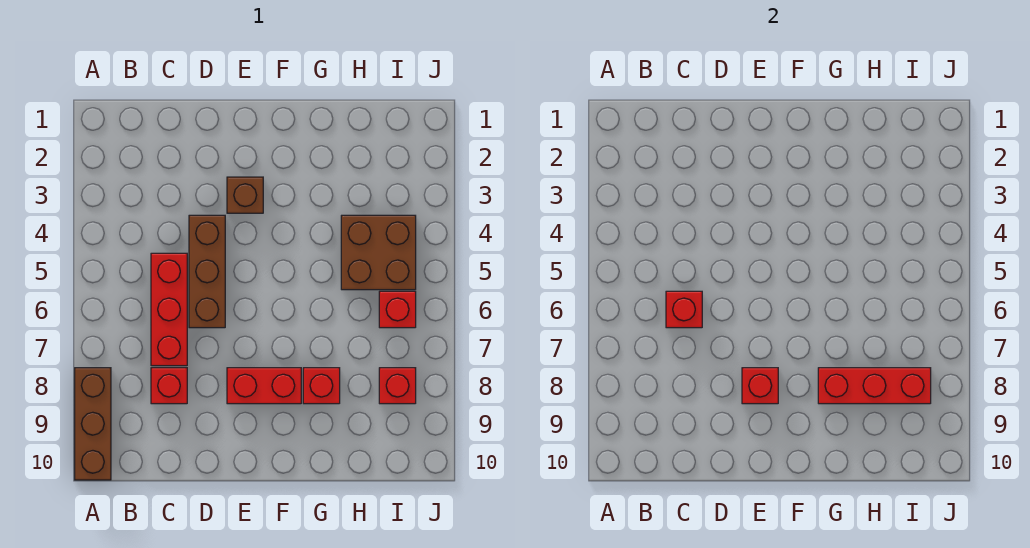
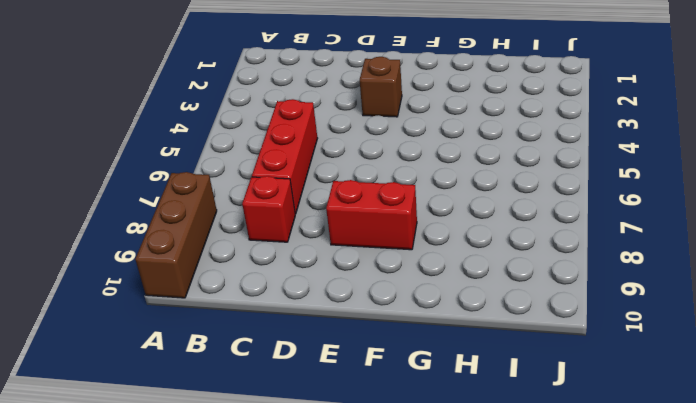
none -> brown 1x3 brick [189,215,225,328]
none -> red 1x1 brick [303,368,340,404]
none -> brown 2x2 brick [341,215,416,290]

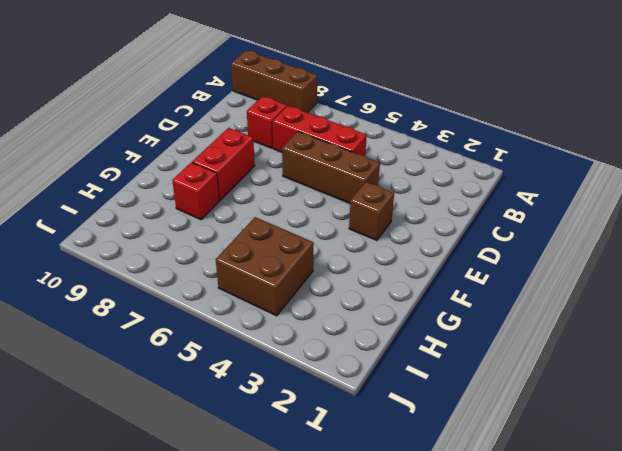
none -> red 1x1 brick [379,291,416,328]
none -> red 1x1 brick [379,368,416,404]
none -> red 1x1 brick [666,291,702,328]

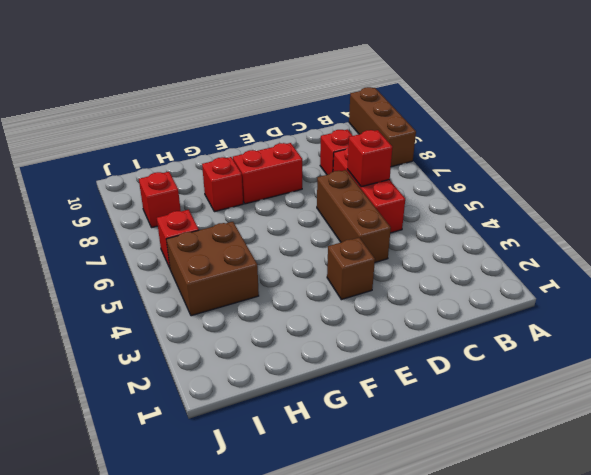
none -> red 1x1 brick [742,368,778,404]
none -> red 1x3 brick [818,368,931,404]

